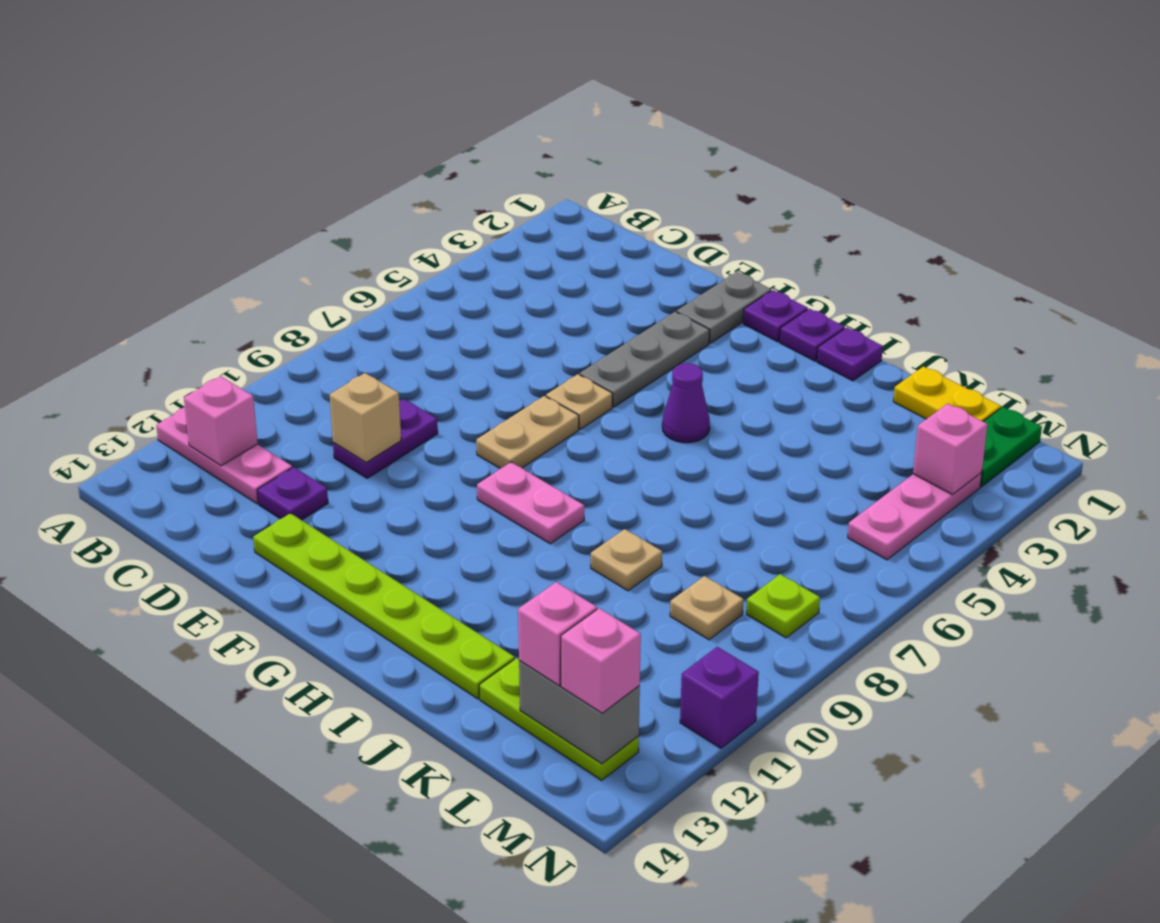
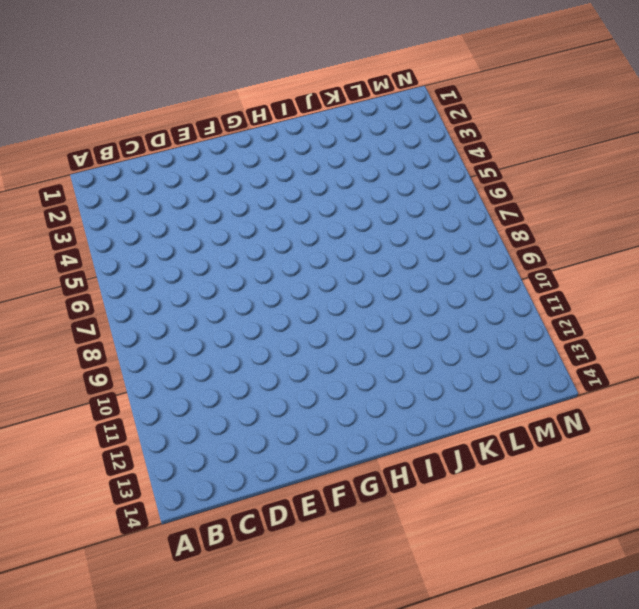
none -> pink 1x3 plate [156,407,292,504]
none -> purple 1x2 plate [333,399,438,478]
none -> purple 1x1 plate [257,467,328,520]

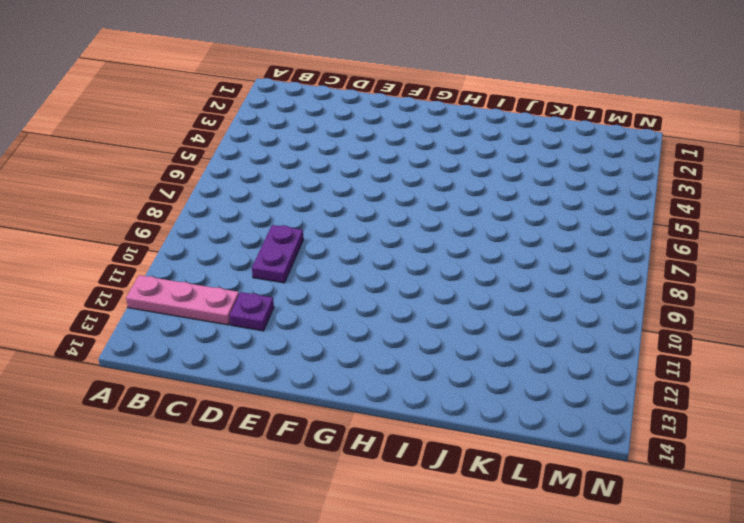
none -> lime 1x6 plate [253,513,515,699]
none -> grey 1x2 plate [677,272,771,343]
none -> grey 1x3 plate [580,312,710,407]

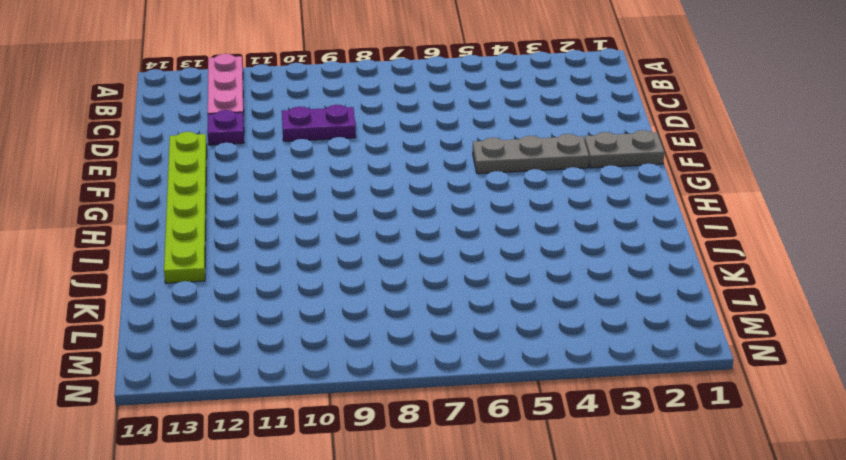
none -> tan 1x1 plate [546,374,612,429]
none -> tan 1x2 plate [476,396,579,468]
none -> purple 1x1 plate [743,290,808,342]

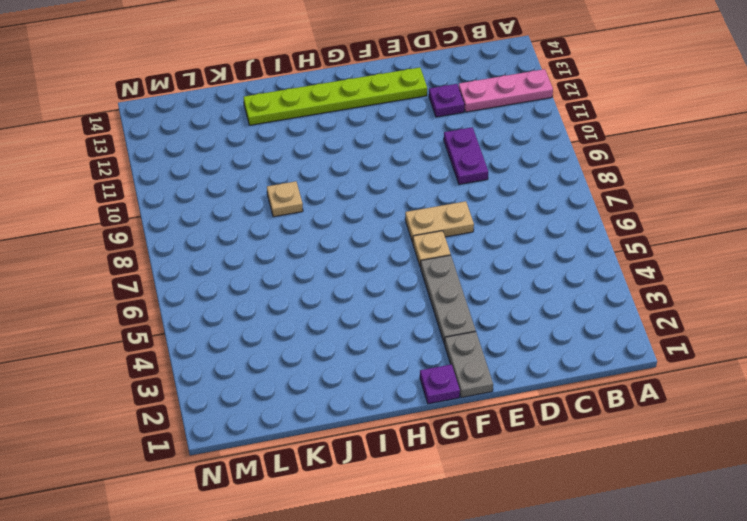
tan 1x2 plate [405,201,474,243] -> tan 1x2 plate turned to [476,396,579,468]
none -> pink 1x2 plate [477,462,584,544]
none -> purple 1x1 plate [780,309,845,361]
none -> purple 1x1 cone [662,363,710,443]

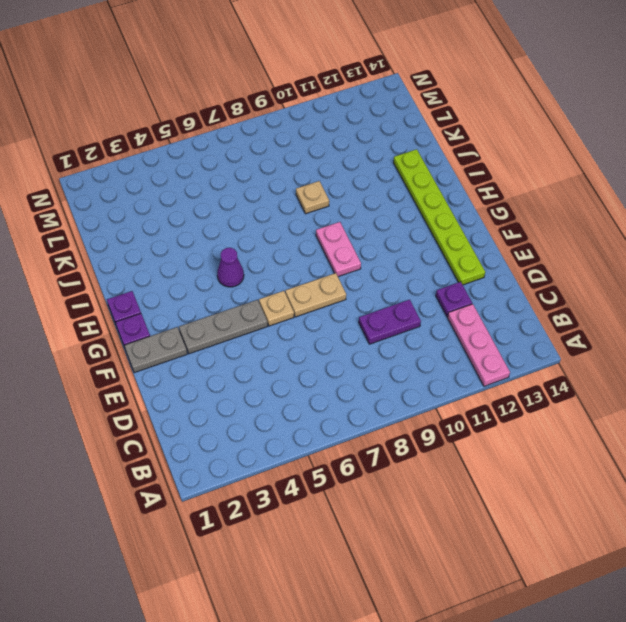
none -> purple 1x1 plate [817,328,883,381]
none -> yellow 1x2 plate [893,366,1001,421]
none -> lime 1x3 plate [479,658,639,780]

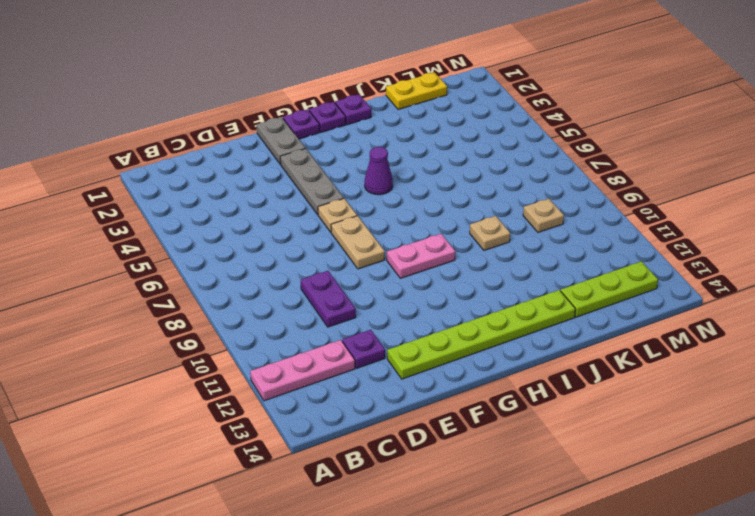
none -> green 1x2 plate [980,407,1042,487]
none -> pink 1x3 plate [848,473,982,560]
none -> lime 1x1 plate [746,574,820,638]

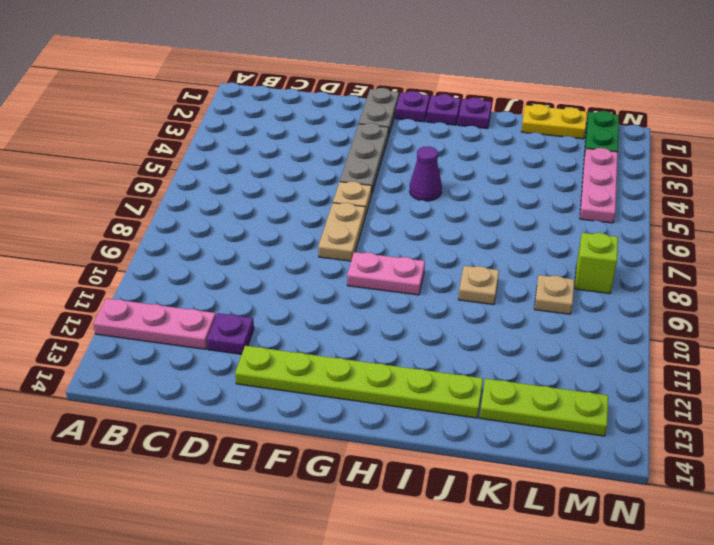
lime 1x1 brick [575,233,618,294] -> lime 1x1 plate [746,574,820,638]
none -> purple 1x2 plate [333,399,438,478]
none -> purple 1x1 brick [680,647,759,748]
none -> pink 1x1 brick [184,376,258,466]

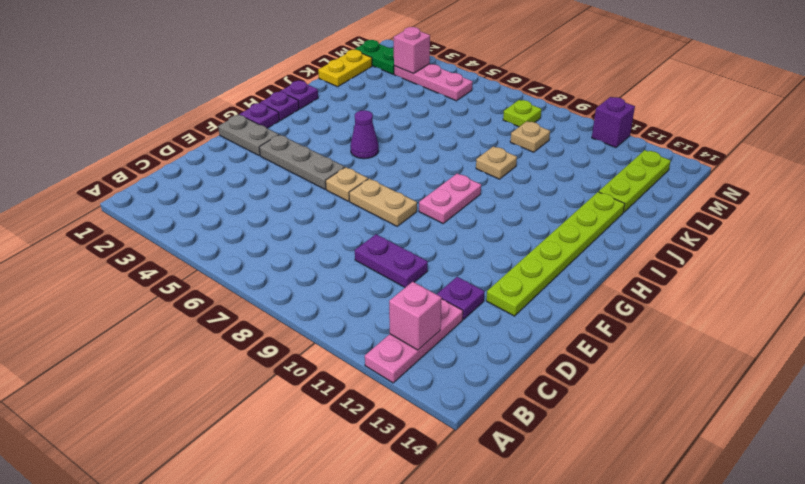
none -> tan 1x1 brick [330,373,401,463]
none -> grey 1x2 brick [519,661,640,764]
none -> pink 1x1 brick [518,582,597,686]

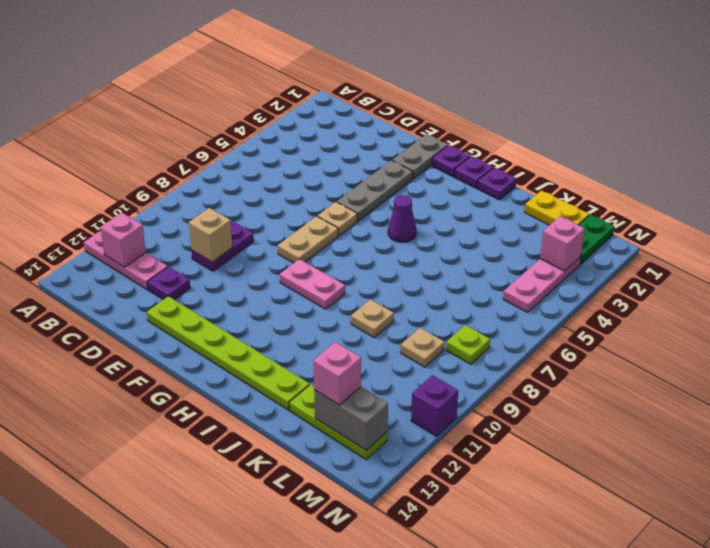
none -> pink 1x1 brick [561,608,641,713]

